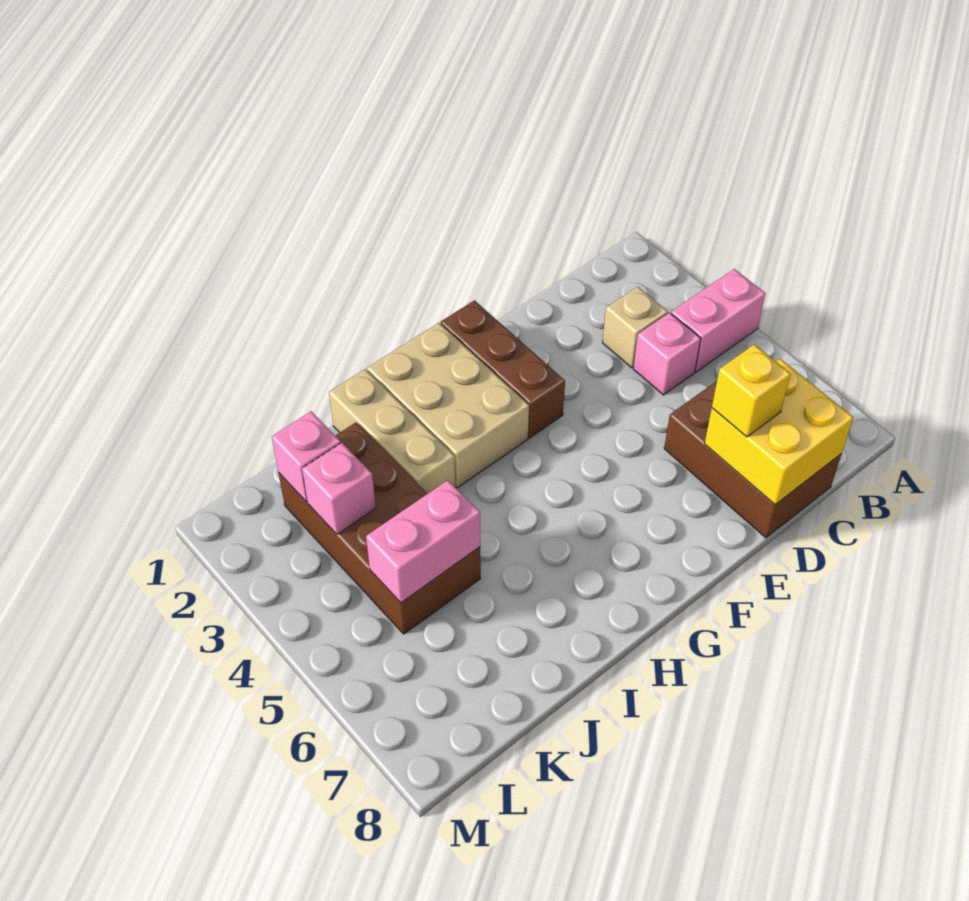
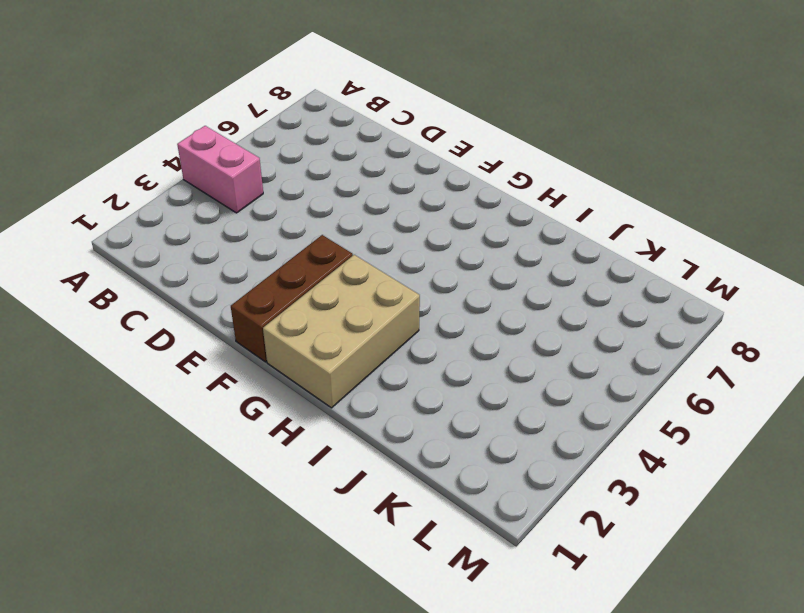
none -> tan 1x1 brick [602,287,668,368]
none -> pink 1x1 brick [633,313,701,395]
none -> brown 2x3 brick [664,381,841,538]

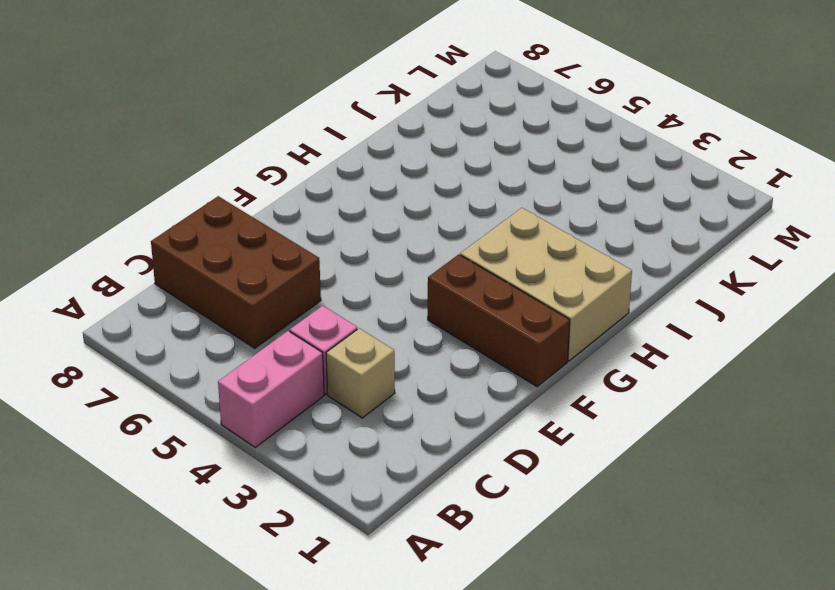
none -> tan 1x3 brick [329,369,455,494]
none -> brown 2x4 brick [279,423,481,634]
none -> yellow 2x2 brick [705,359,853,505]

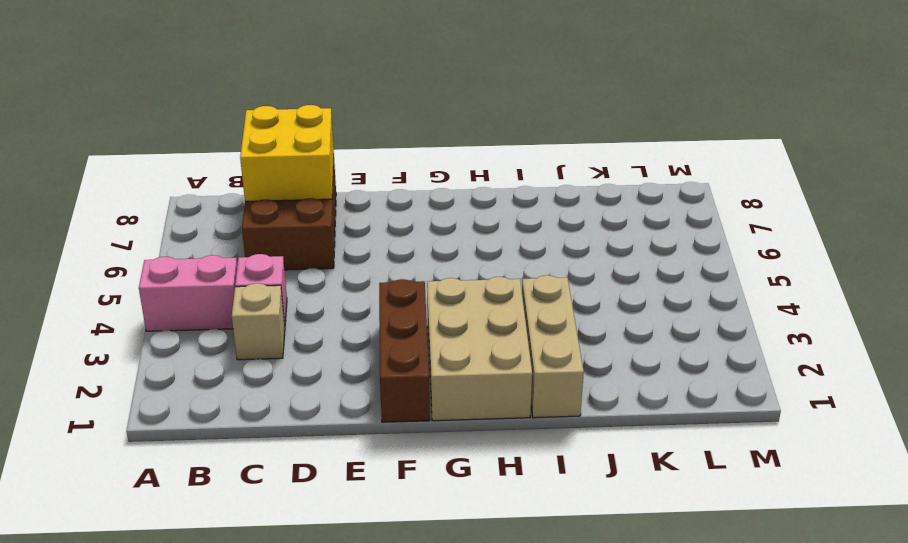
none -> brown 2x4 brick [279,423,481,634]
none -> pink 1x2 brick [366,480,480,603]
none -> pink 1x1 brick [272,411,341,502]

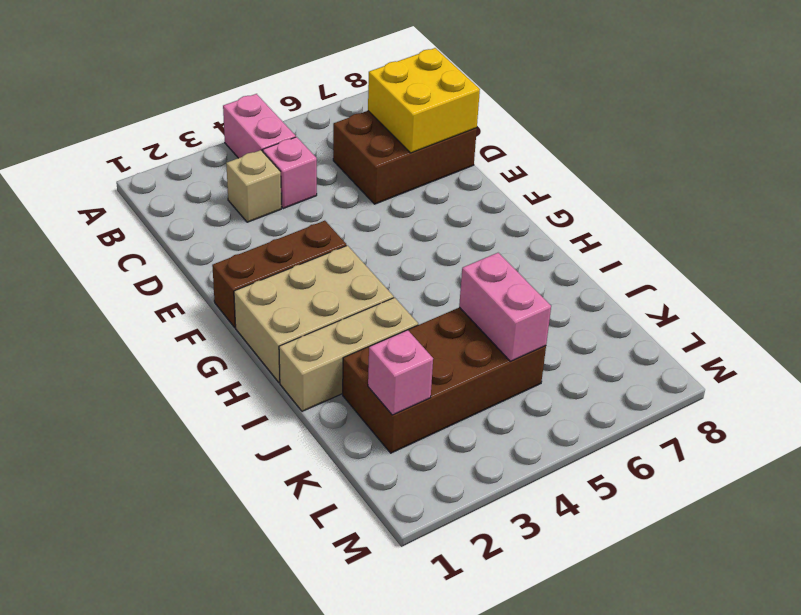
none -> pink 1x1 brick [302,443,376,534]
none -> yellow 1x1 brick [712,344,791,437]

